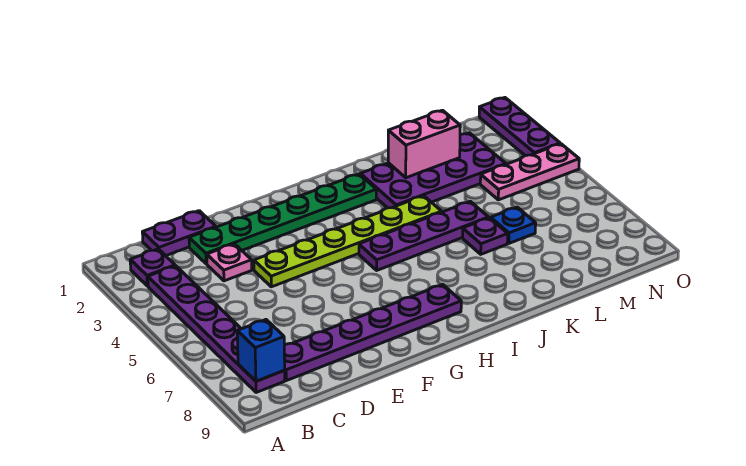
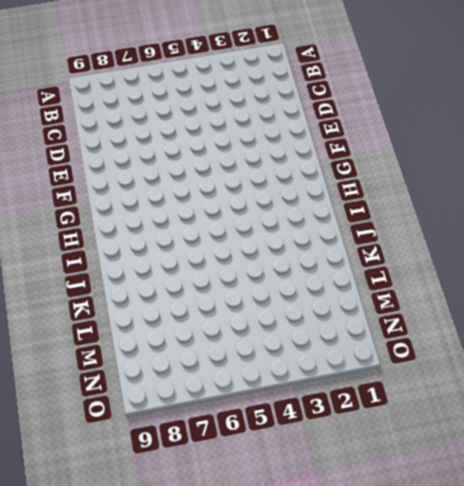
none -> purple 1x1 plate [130,249,175,286]
none -> purple 1x6 plate [148,266,285,393]
none -> purple 1x2 plate [142,211,216,256]

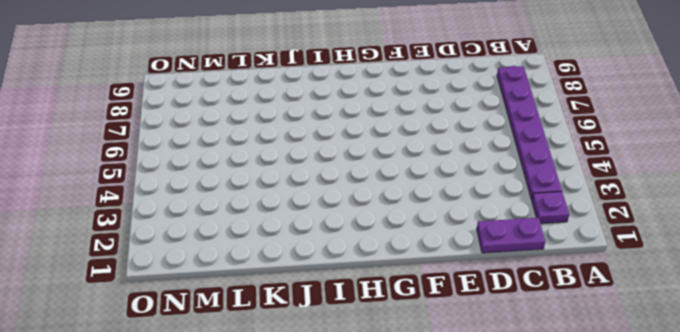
none -> purple 1x6 plate [284,285,461,381]
none -> green 1x6 plate [189,174,376,264]
none -> pink 1x1 plate [207,244,252,281]

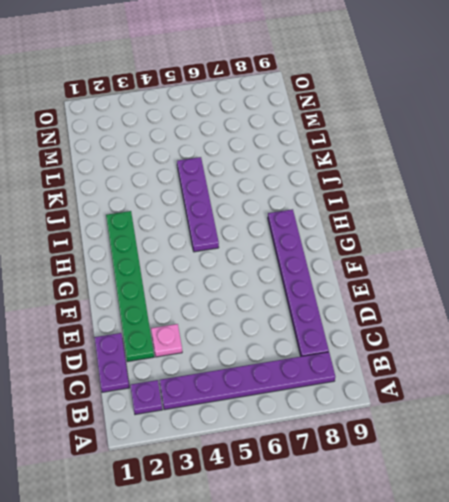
none -> lime 1x6 plate [254,196,442,287]
none -> purple 2x4 plate [360,133,506,208]
none -> purple 1x1 plate [463,218,508,254]

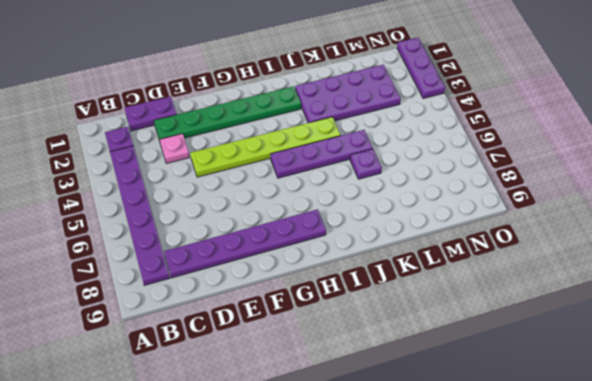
none -> blue 1x1 plate [491,207,536,243]
none -> pink 1x3 plate [480,144,579,200]
none -> blue 1x1 brick [237,320,285,381]

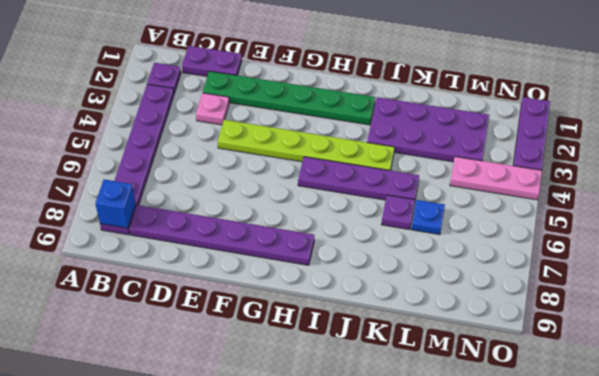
none -> pink 1x2 brick [388,110,460,178]

